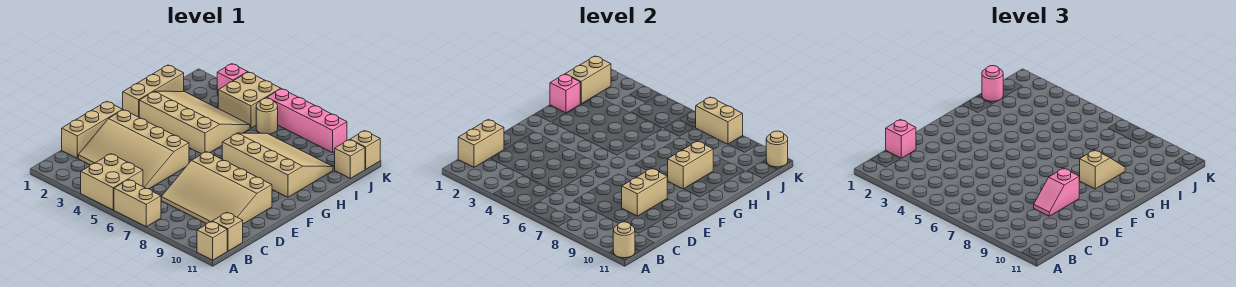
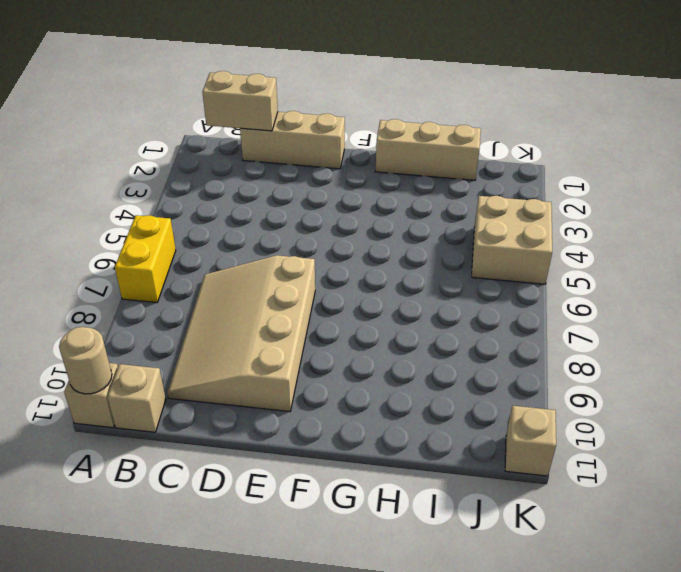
yellow 1x2 brick [115,215,176,303] -> tan 1x2 brick [114,180,161,227]
none -> tan 2x2 brick [81,154,143,210]
none -> tan 3x4 slope [78,110,189,189]
none -> tan 3x4 slope [139,91,250,154]

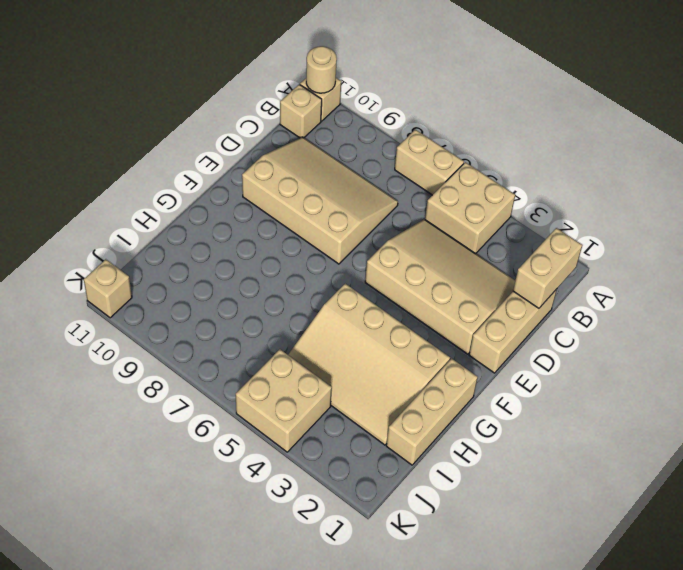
none -> tan 3x4 slope [222,133,333,197]
none -> tan 1x1 round brick [256,98,278,134]
none -> tan 1x1 brick [335,140,365,178]

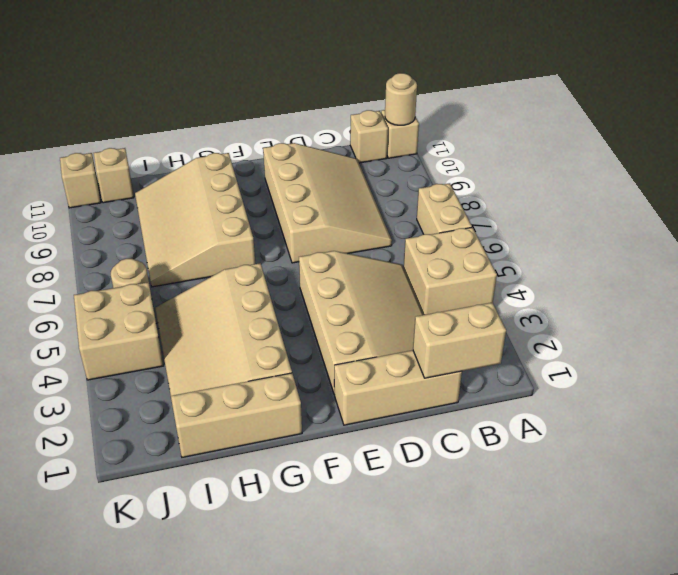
none -> pink 1x1 brick [217,64,247,95]
none -> pink 1x4 brick [267,89,347,153]
none -> tan 1x2 brick [622,168,667,216]

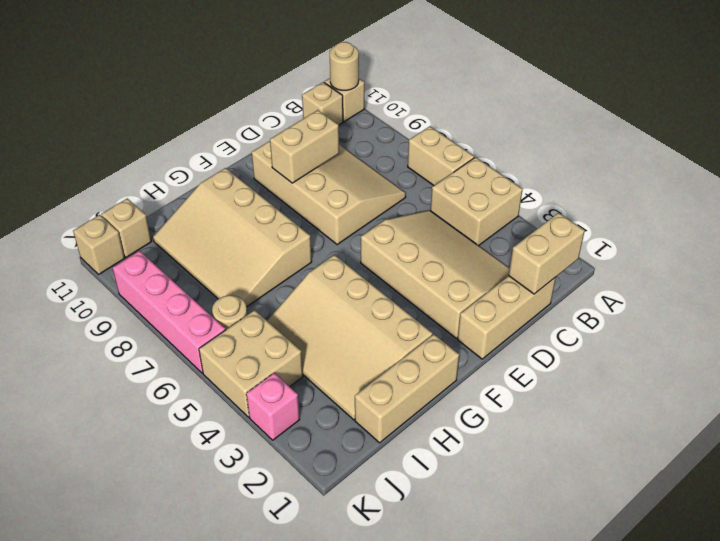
none -> tan 1x2 brick [667,141,713,189]
none -> pink 1x1 brick [550,74,580,113]
none -> tan 1x2 brick [565,56,611,104]

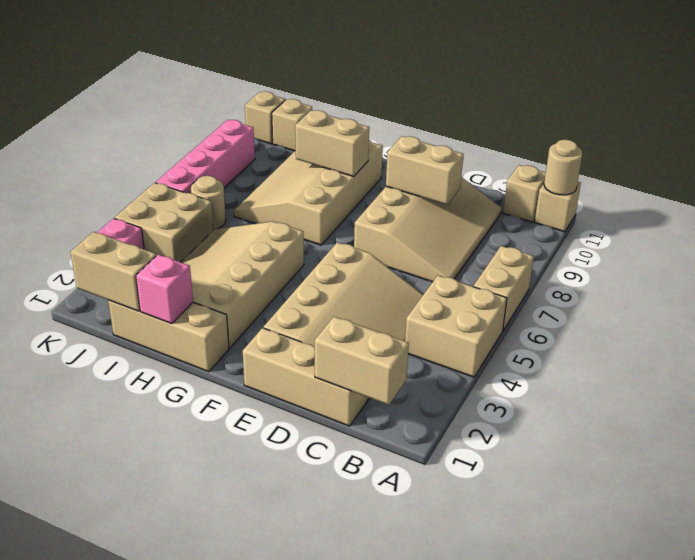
none -> tan 1x2 brick [696,97,743,144]
none -> tan 1x1 round brick [766,131,788,167]
none -> pink 1x1 brick [886,120,916,158]

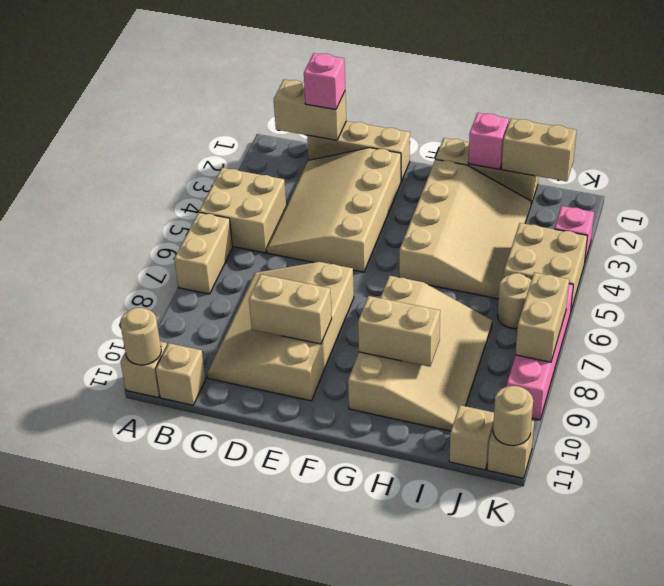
none -> pink 1x2 slope [1034,168,1079,216]
none -> tan 1x2 slope [1080,150,1125,189]
none -> pink 1x1 round brick [982,66,1003,101]

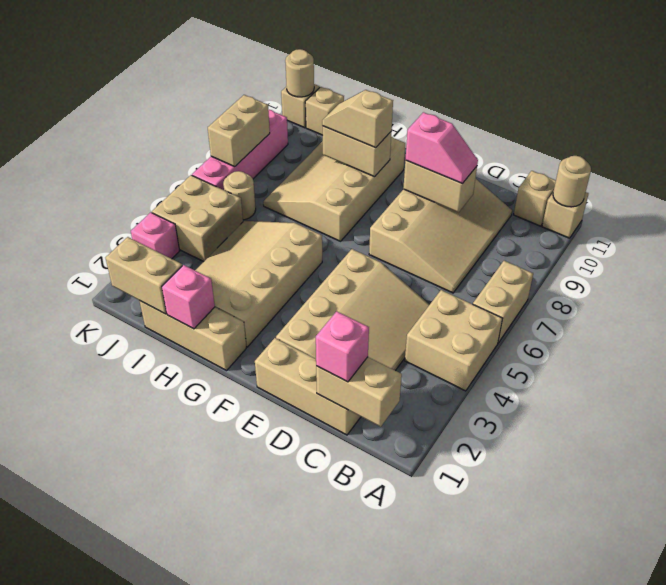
none -> pink 1x1 round brick [982,66,1003,101]

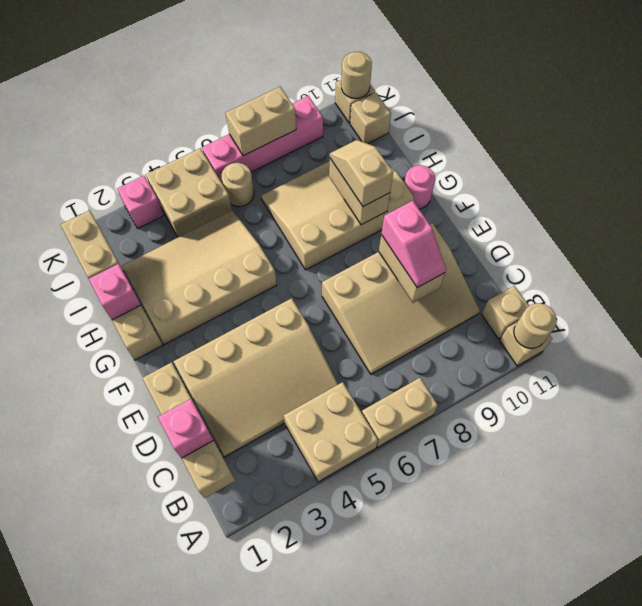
pink 1x1 round brick [404,165,435,209] -> pink 1x1 round brick moved to [982,66,1003,101]

